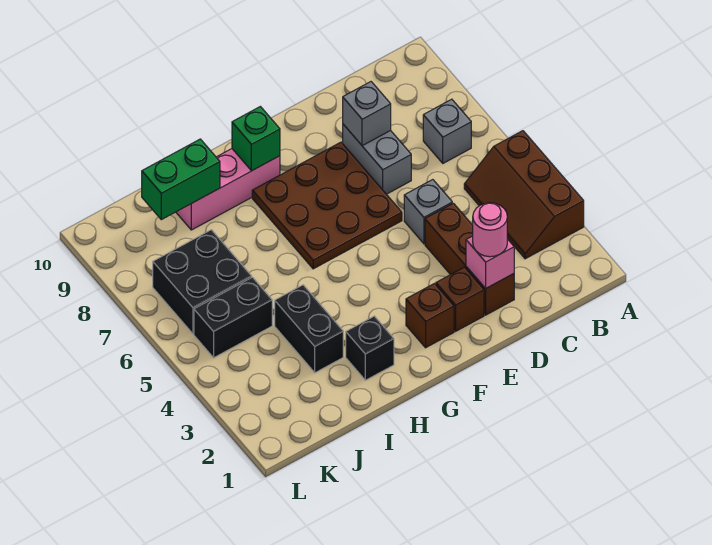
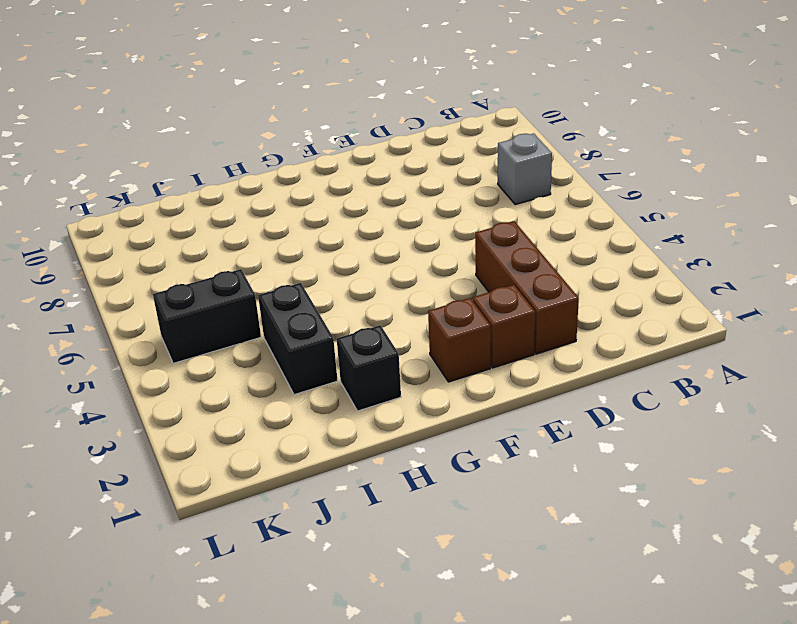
none -> brown 2x3 slope [464,131,584,259]
none -> grey 1x1 brick [404,180,452,244]
none -> grey 1x2 brick [343,124,411,194]

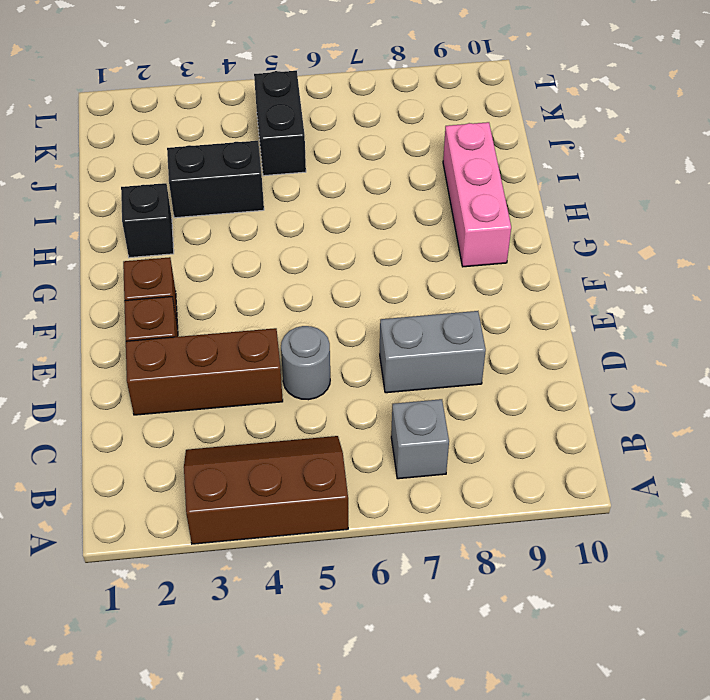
grey 1x1 round brick [281,326,330,400] -> grey 1x1 brick [404,180,452,244]
none -> brown 3x3 plate [252,142,402,269]
none -> black 2x2 brick [153,230,252,334]
none -> pink 1x1 brick [466,236,514,289]

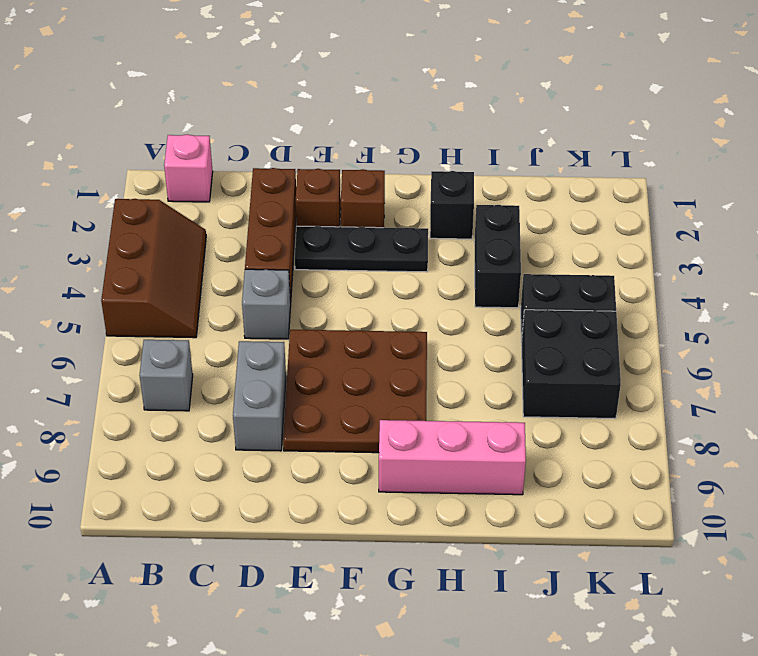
pink 1x1 brick [164,134,213,202] -> pink 1x1 brick moved to [466,236,514,289]
black 1x3 plate [295,226,428,272] -> none
none -> grey 1x1 brick [343,82,391,146]
none -> green 1x1 brick [232,107,280,171]
none -> green 1x2 brick [142,139,220,220]

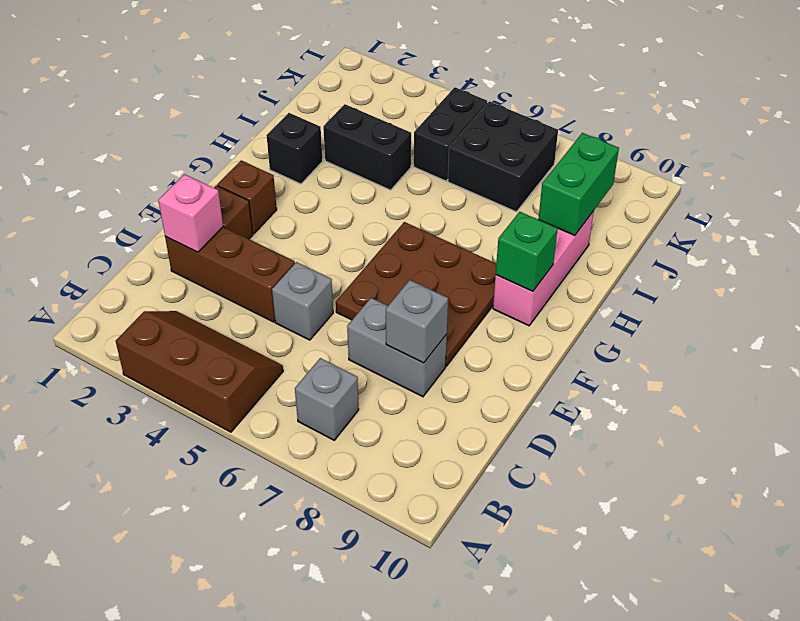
none -> pink 1x1 round brick [473,203,507,257]

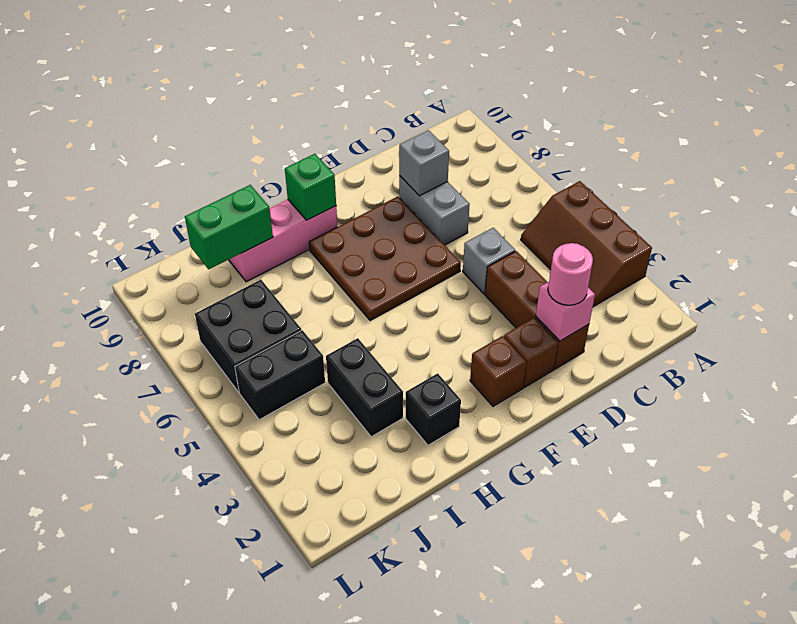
none -> grey 1x1 brick [423,99,471,163]

